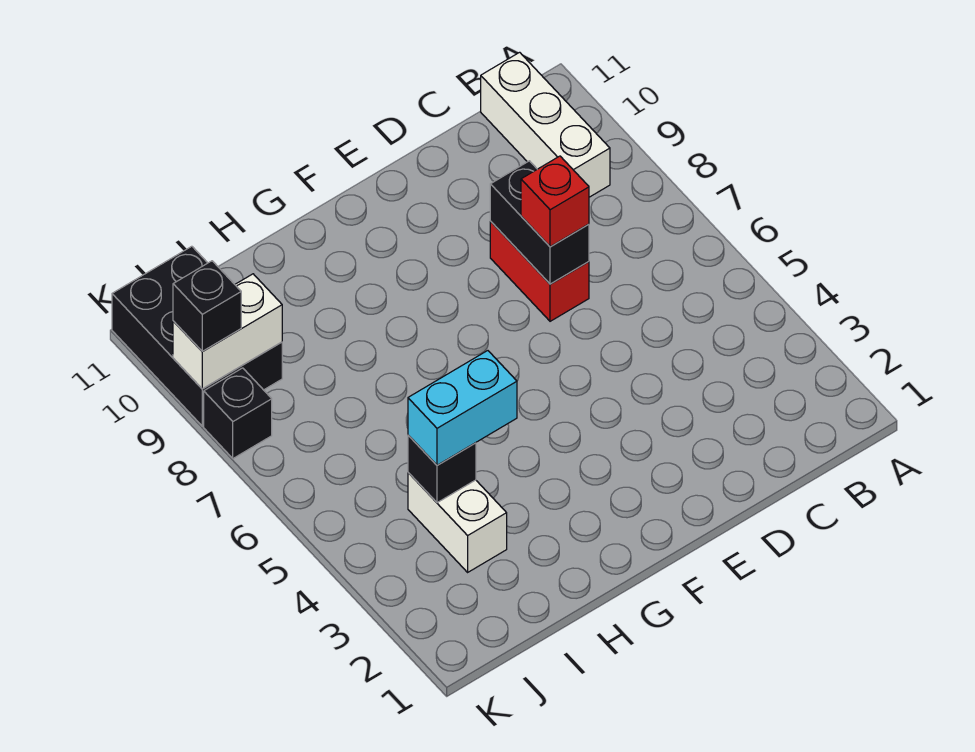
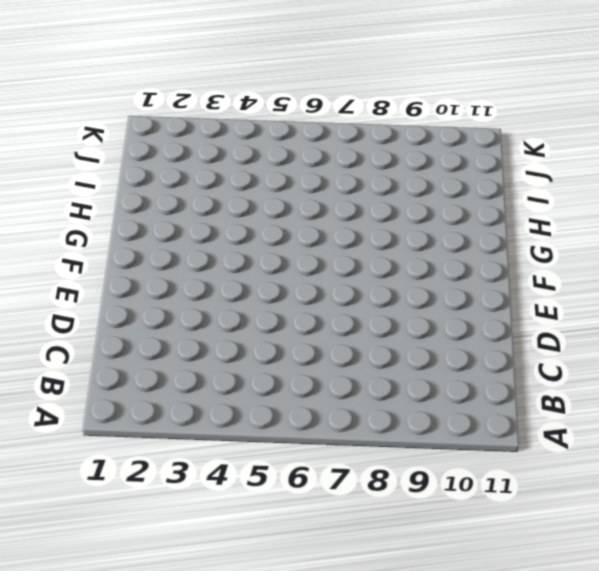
none -> white 1x3 brick [481,52,610,197]
none -> red 1x2 brick [490,222,589,321]

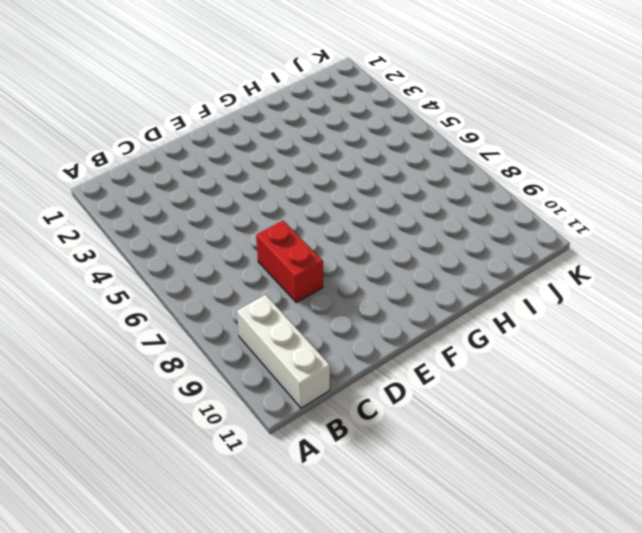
none -> white 1x2 brick [408,473,507,572]
none -> black 2x3 brick [112,246,282,426]

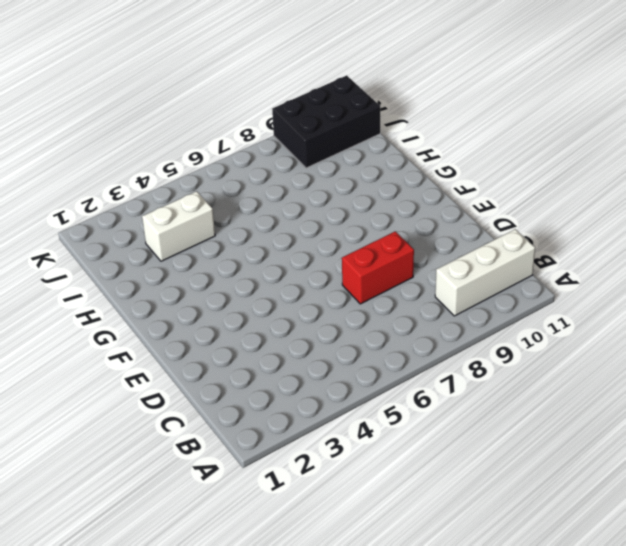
none -> black 1x1 brick [204,368,272,458]
none -> black 1x2 brick [490,161,589,284]

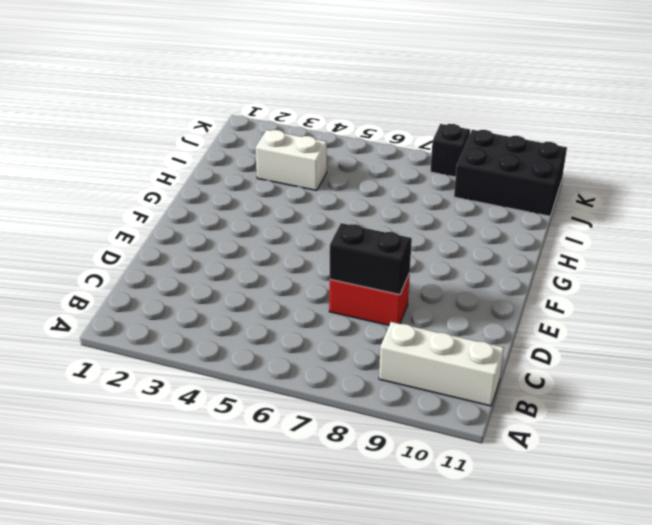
none -> black 1x1 brick [408,435,476,503]
none -> white 1x2 brick [173,274,282,389]

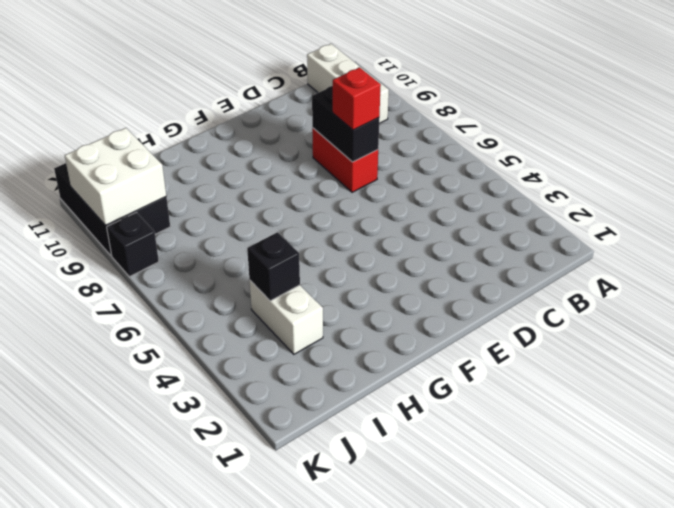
white 2x2 brick [65,128,166,225] -> white 1x2 brick [173,274,282,389]
none -> cyan 1x2 brick [408,351,517,465]
none -> black 1x1 brick [173,261,241,351]

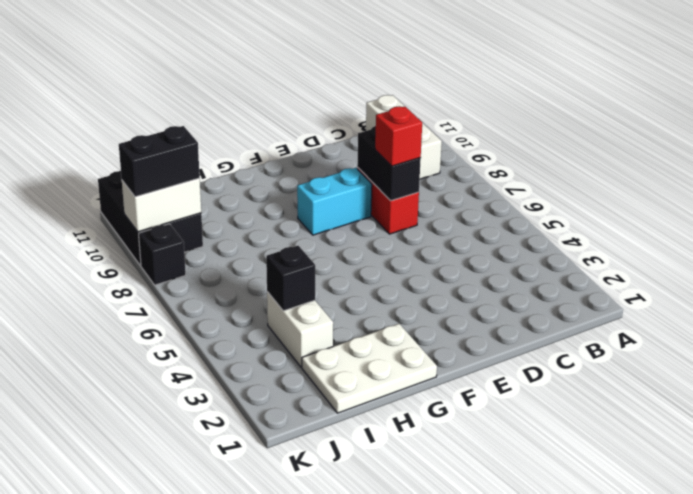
cyan 1x2 brick [297,168,372,235] -> cyan 1x2 brick moved to [408,351,517,465]
white 2x3 plate [302,324,437,413] -> none
black 1x2 brick [119,126,200,197] -> black 1x1 brick [173,261,241,351]

